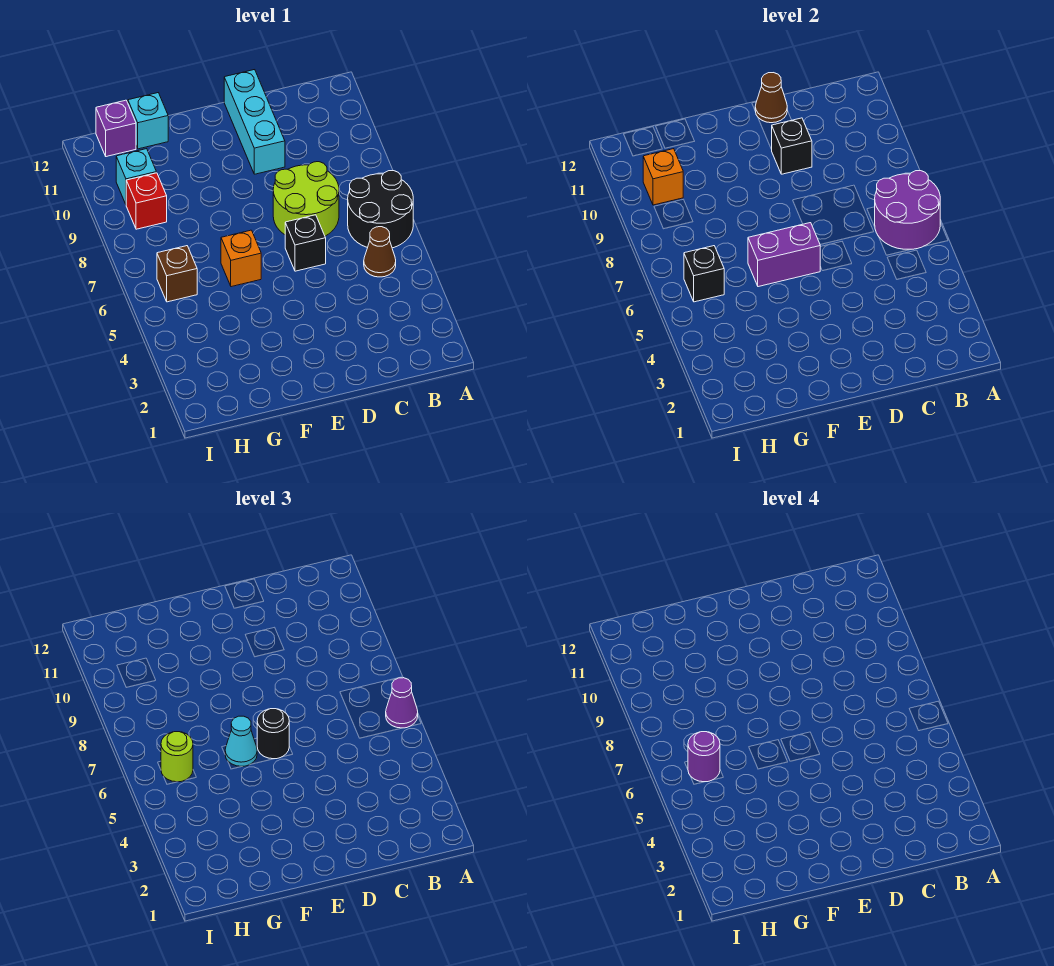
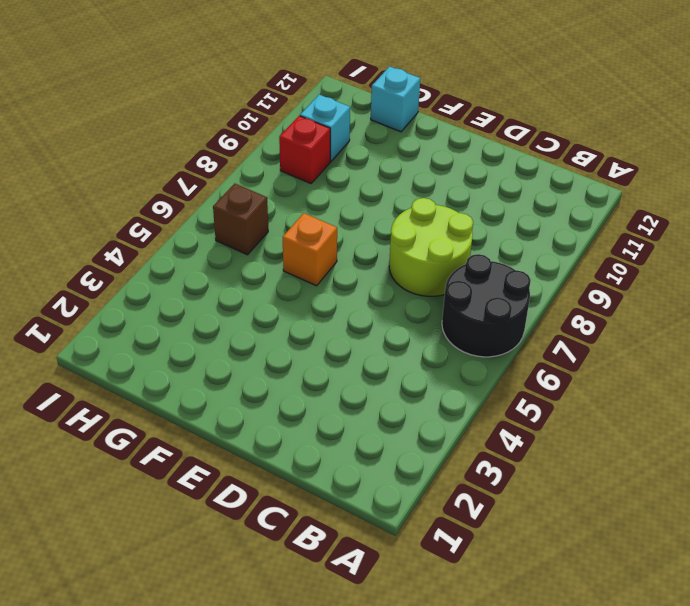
none -> brown 1x1 cone [364,227,396,277]
none -> black 1x1 brick [285,215,326,271]
none -> cyan 1x3 brick [224,70,285,174]

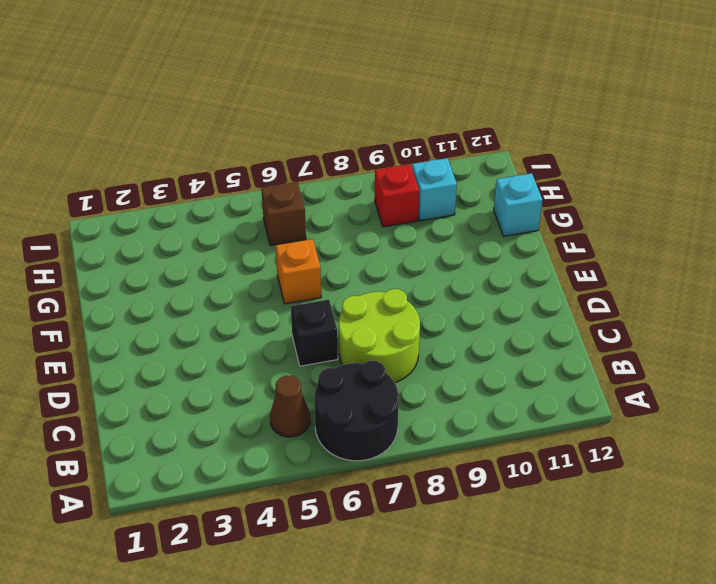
none -> cyan 1x3 brick [224,70,285,174]
none -> purple 1x1 brick [96,100,136,157]
none -> purple 2x2 round brick [875,171,940,250]

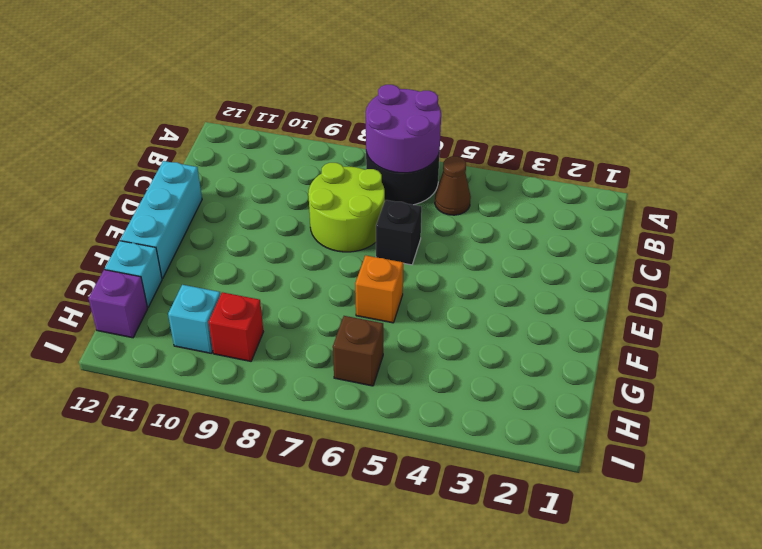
cyan 1x3 brick [121,161,202,279] -> cyan 1x3 brick turned to [224,70,285,174]
none -> black 1x1 brick [772,118,812,174]
none -> brown 1x1 cone [755,73,787,123]
none -> purple 1x2 brick [748,223,820,287]

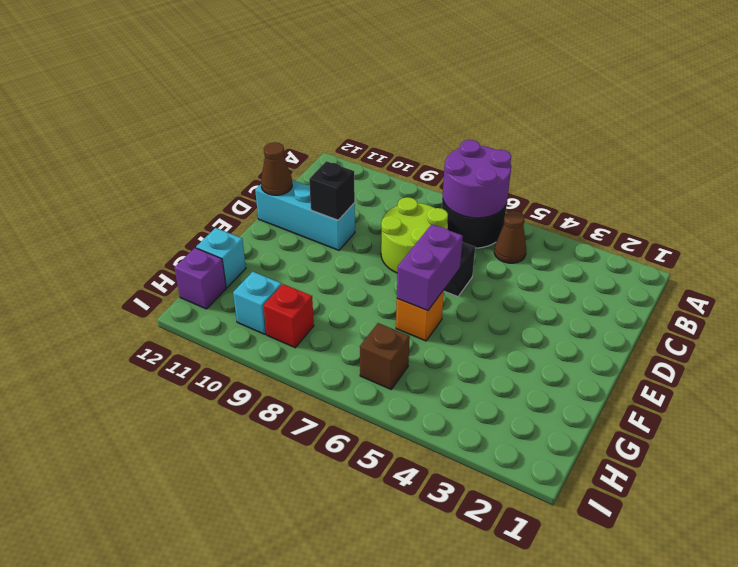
none -> black 1x1 brick [684,246,724,302]
none -> orange 1x1 brick [643,149,683,205]
none -> purple 1x1 cone [386,678,418,728]

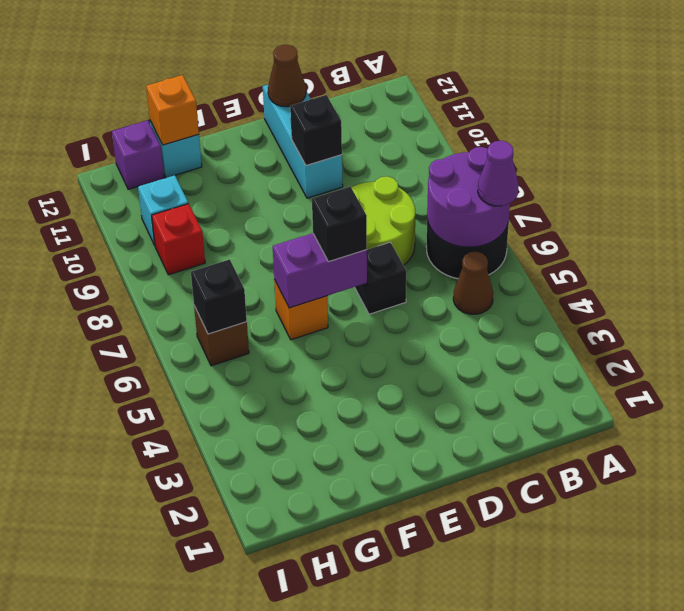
black 1x1 brick [312,187,367,262] -> black 1x1 round brick [257,709,289,759]
orange 1x1 brick [146,75,199,145] -> orange 1x1 brick moved to [643,149,683,205]
none -> cyan 1x1 cone [225,716,257,766]
none -> lime 1x1 round brick [161,732,193,782]
none -> purple 1x1 round brick [688,732,720,782]

